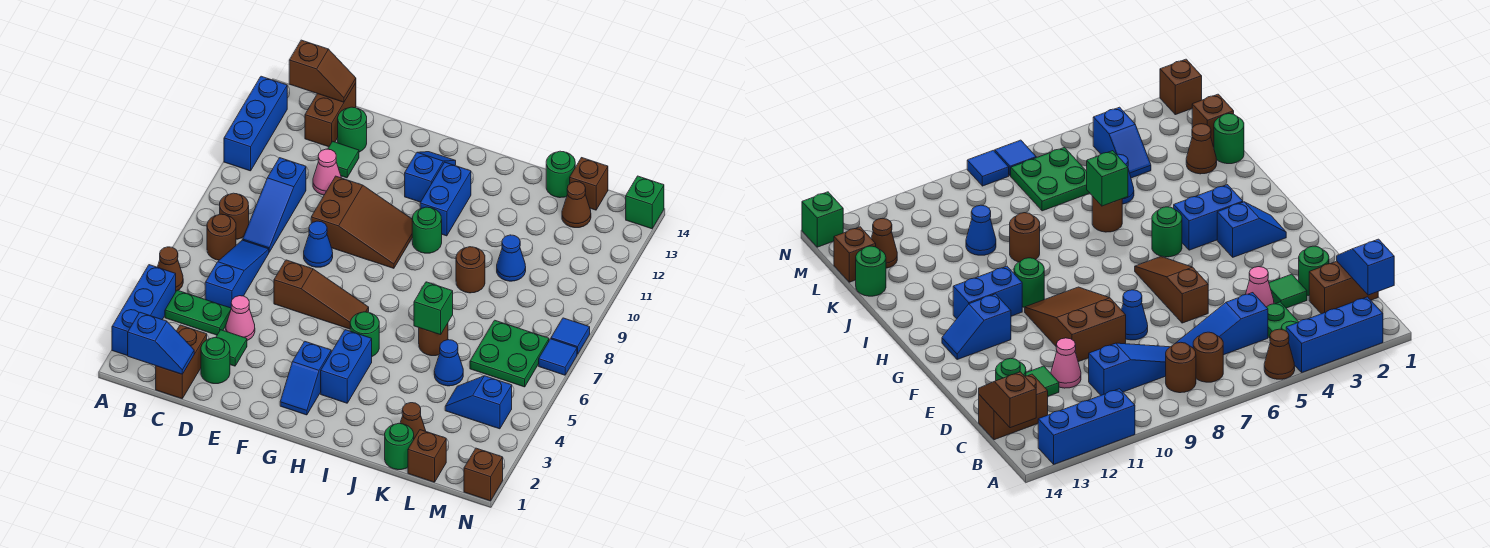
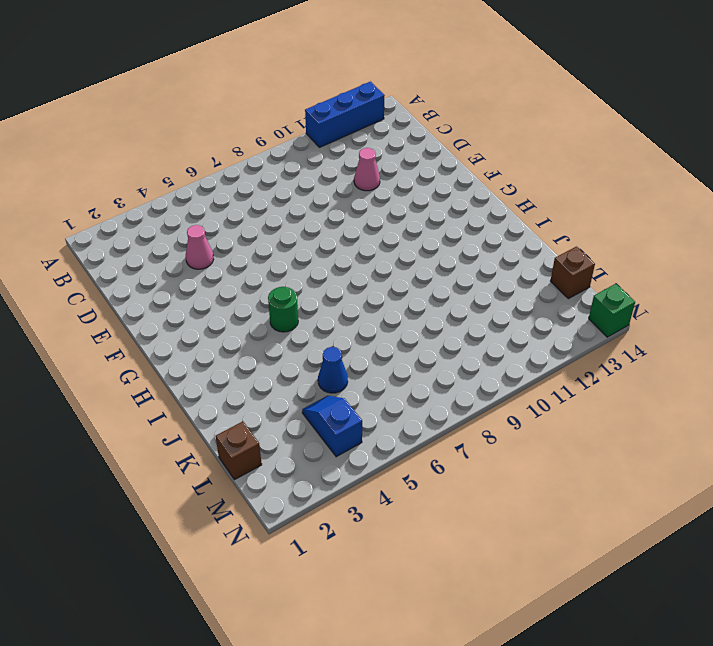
none -> blue 1x3 brick [112,265,176,356]
none -> brown 1x1 cone [158,247,183,291]
none -> green 1x2 plate [165,290,231,335]
none -> brown 1x1 round brick [207,214,236,260]

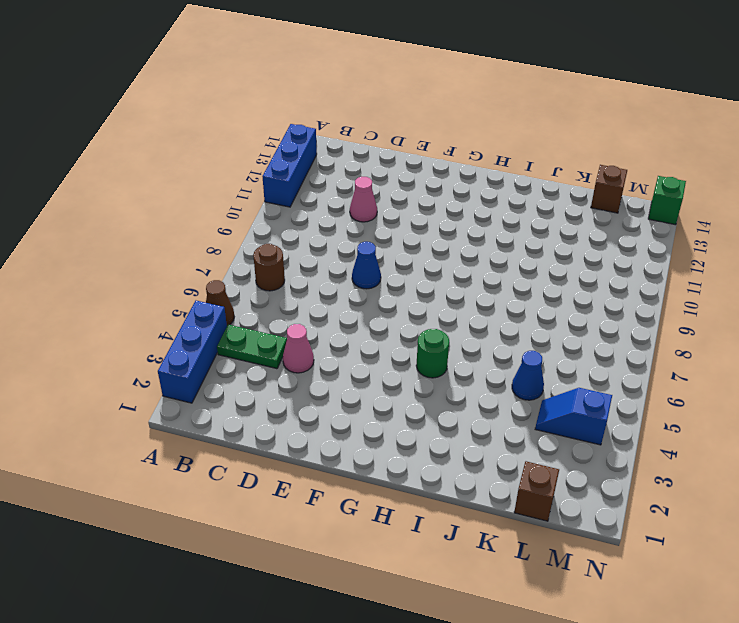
none -> brown 1x1 round brick [220,193,249,239]
none -> brown 1x2 brick [156,325,207,399]
none -> blue 1x3 slope [205,240,269,308]
none -> blue 1x3 slope [243,158,306,252]

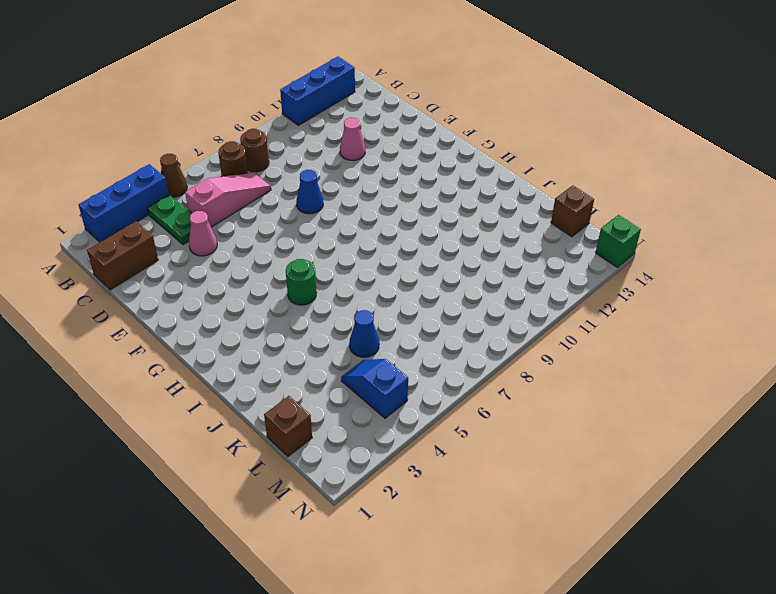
pink 1x3 slope [185,172,271,227] -> blue 1x3 slope [205,240,269,308]
none -> blue 1x3 slope [243,158,306,252]
none -> brown 1x2 brick [305,83,356,147]
none -> green 1x1 round brick [201,338,230,384]
none -> green 1x1 tile [216,330,247,366]

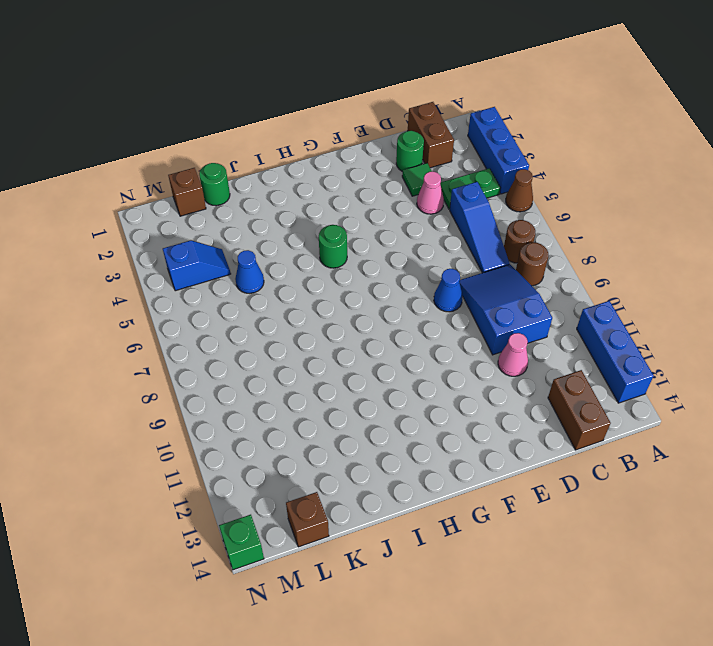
blue 2x3 slope [460,264,552,355] -> blue 1x3 slope [243,158,306,252]
none -> green 1x1 tile [328,141,359,178]
none -> green 1x1 round brick [338,107,367,152]
none -> brown 1x3 slope [274,260,369,329]
none -> brown 2x3 slope [311,176,412,268]

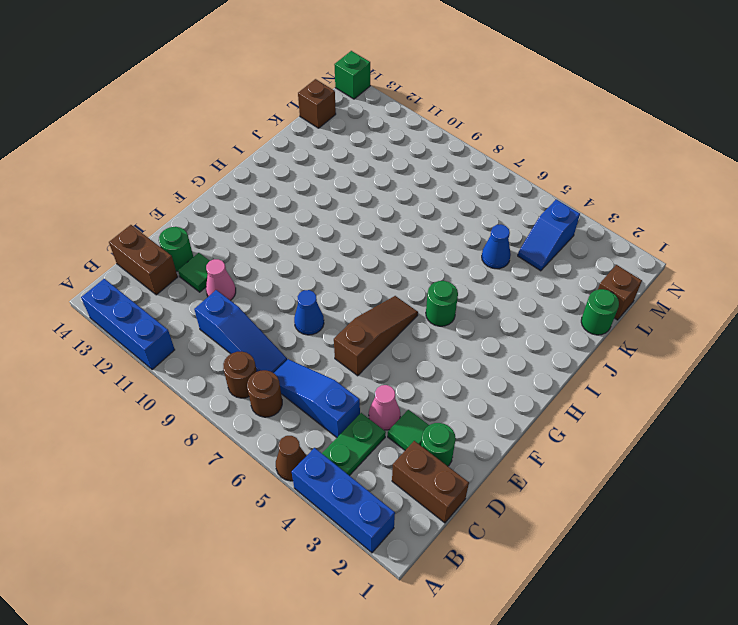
none -> brown 2x3 slope [311,176,412,268]
none -> blue 1x2 slope [280,342,331,415]
none -> blue 1x2 slope [405,152,456,202]
none -> blue 1x2 brick [321,330,372,403]

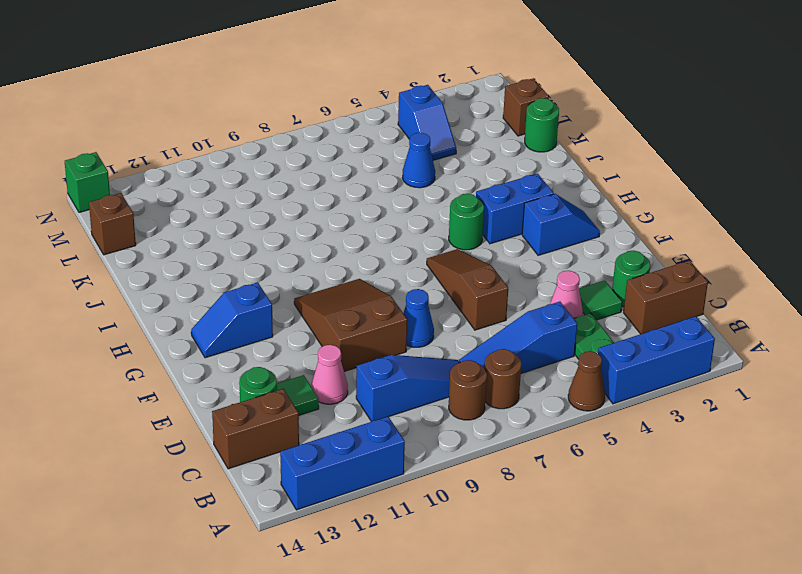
none -> green 1x1 round brick [412,207,442,253]
none -> blue 1x2 brick [420,162,471,236]
none -> brown 1x1 round brick [419,323,448,356]
none -> brown 1x1 round brick [456,247,485,293]

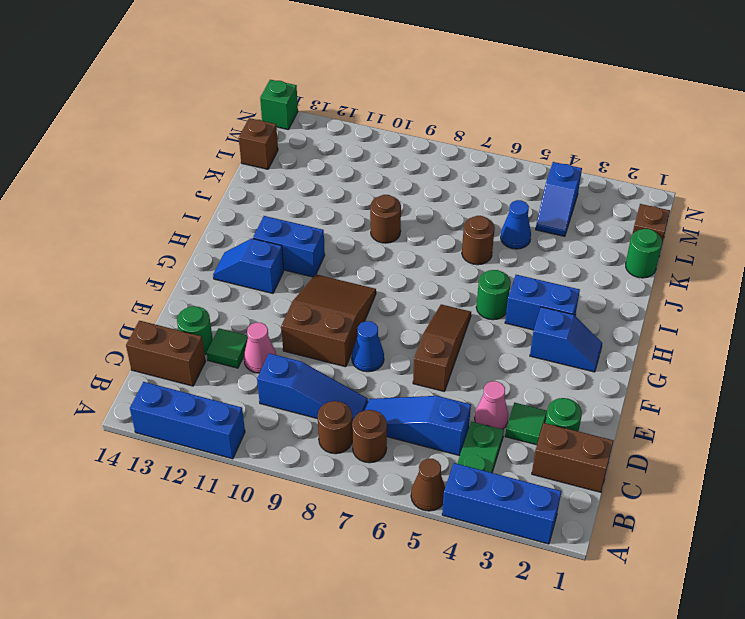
none -> green 1x1 round brick [412,207,442,253]
none -> brown 1x1 cone [400,403,426,438]
none -> blue 1x1 cone [497,235,526,281]
none -> green 1x1 round brick [546,151,575,198]

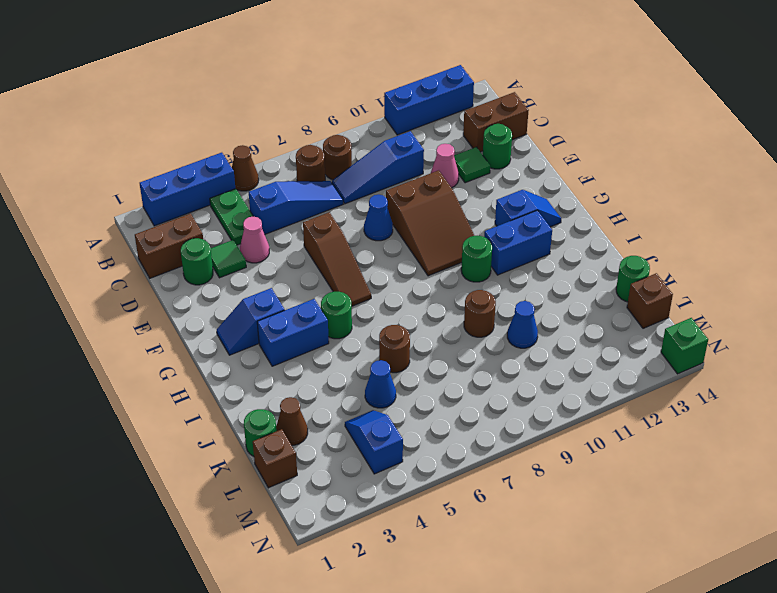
none -> green 2x2 plate [470,320,549,387]
none -> brown 1x1 cone [562,182,591,228]
none -> brown 1x1 brick [464,448,503,501]
none -> blue 1x1 tile [539,339,577,375]

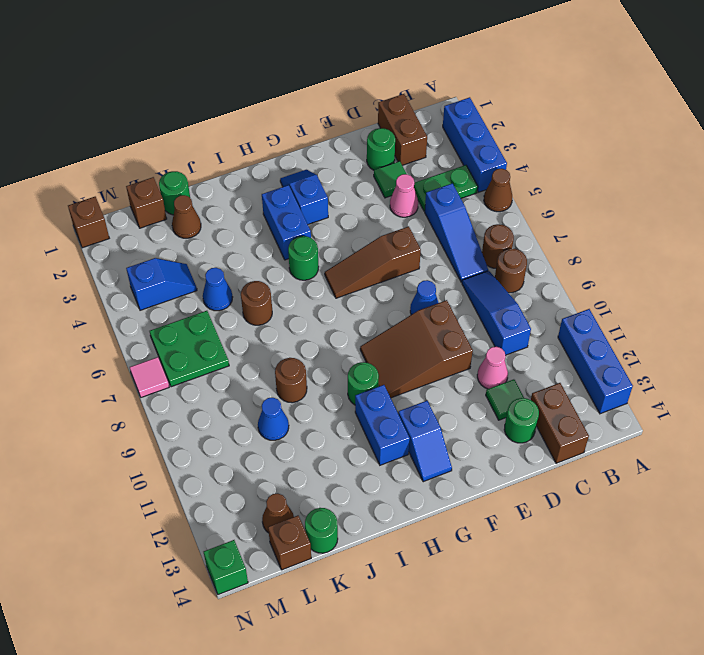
pink 1x1 tile [130,357,169,397] -> blue 1x1 tile [539,339,577,375]
none -> blue 1x1 tile [551,318,590,354]
none -> blue 1x2 slope [128,312,194,374]
none -> brown 1x2 slope [289,40,356,102]
none -> green 1x1 brick [414,282,453,335]

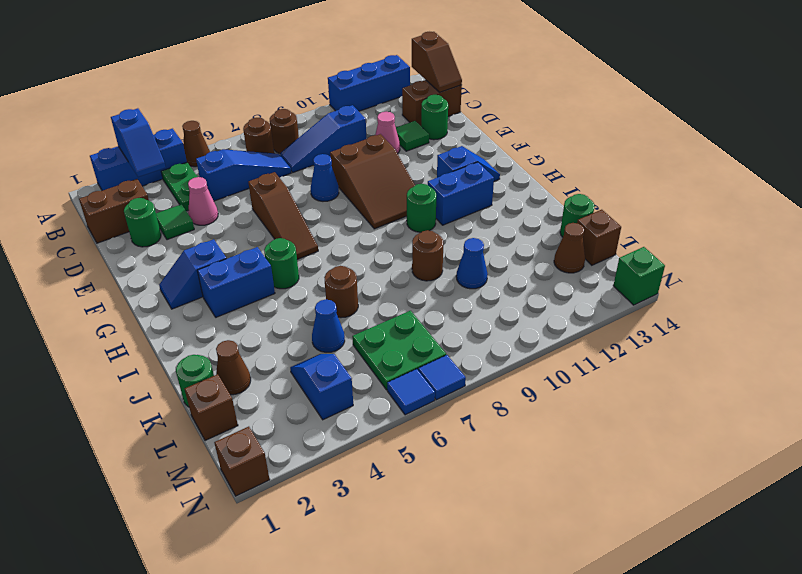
blue 1x2 slope [111,108,166,177] -> blue 1x2 slope moved to [128,312,194,374]
blue 1x1 tile [387,369,435,415] -> blue 1x1 tile moved to [551,318,590,354]
none -> green 1x1 brick [414,282,453,335]

